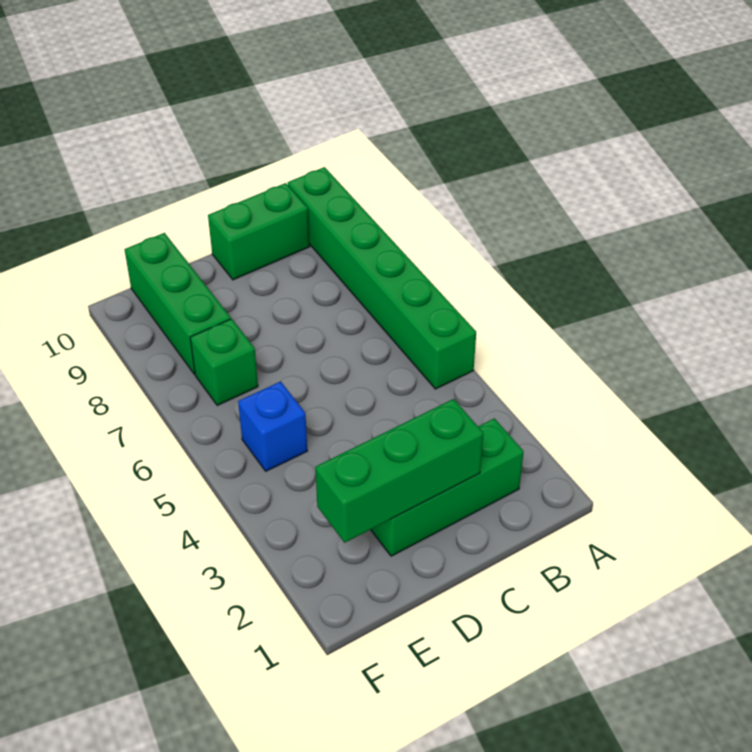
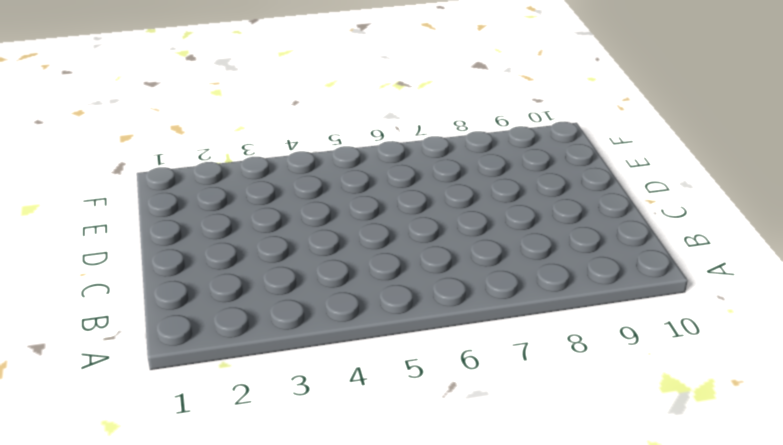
none -> green 1x6 brick [288,167,476,389]
none -> green 1x3 brick [371,418,524,556]

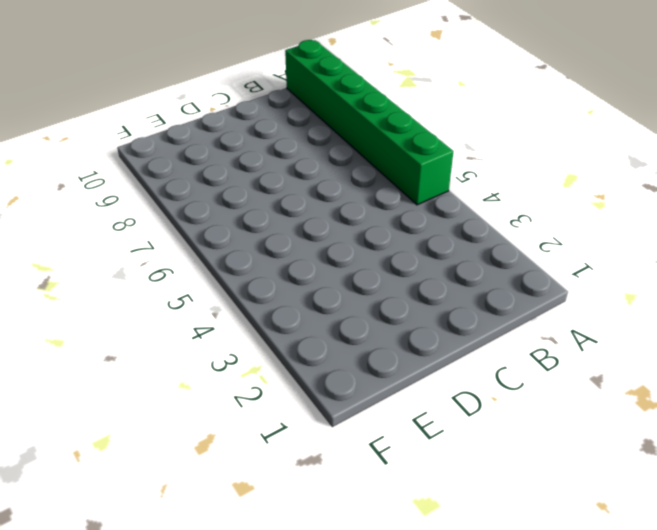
none -> green 1x3 brick [371,418,524,556]
none -> green 1x2 brick [208,183,310,280]

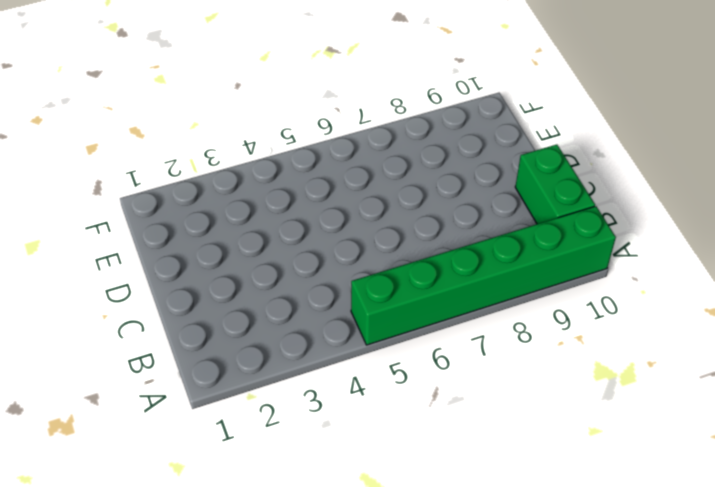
none -> green 1x3 brick [371,418,524,556]
none -> blue 1x1 brick [238,381,307,471]

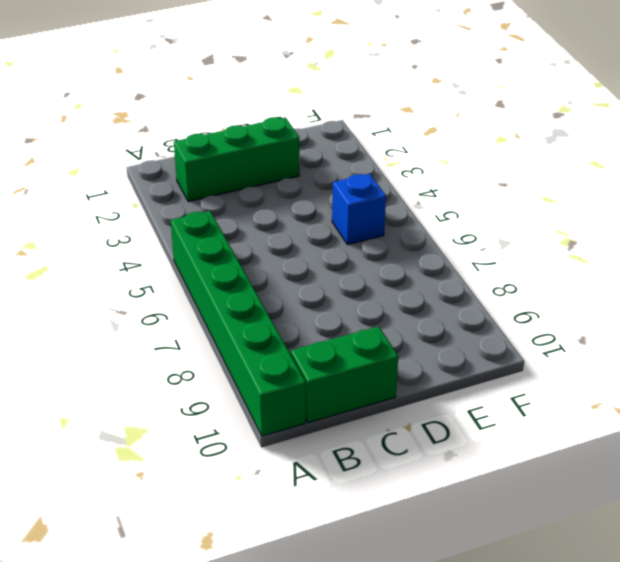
none -> green 1x1 brick [190,319,258,405]
none -> green 1x3 brick [125,233,231,374]

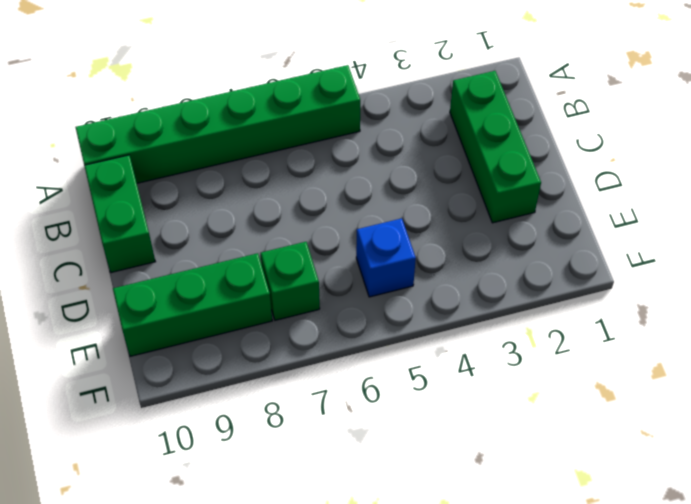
none -> green 1x3 brick [315,399,483,543]

